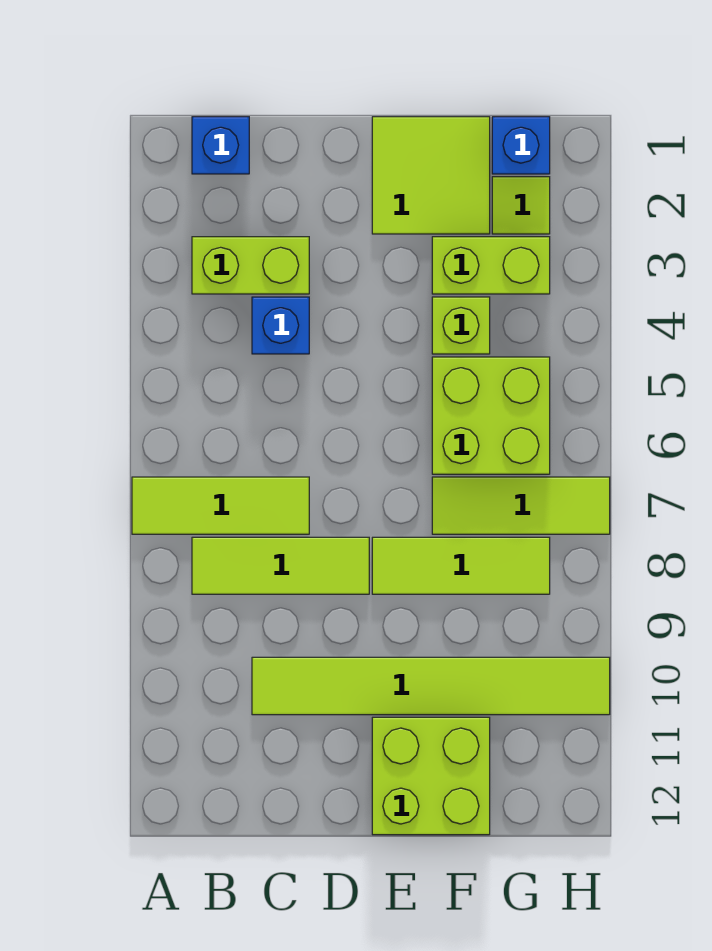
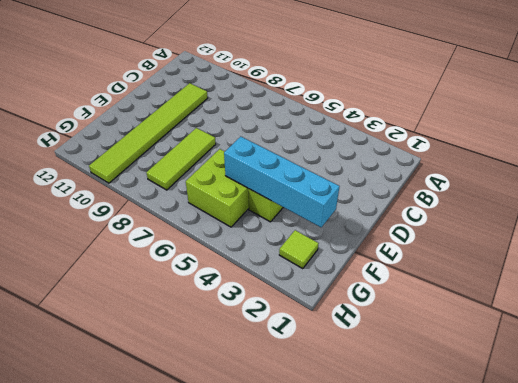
cyan 1x4 brick [224,137,340,227] -> none
none -> lime 1x3 tile [132,477,309,534]
none -> blue 1x1 brick [192,117,249,174]
none -> lime 1x2 brick [192,237,309,294]

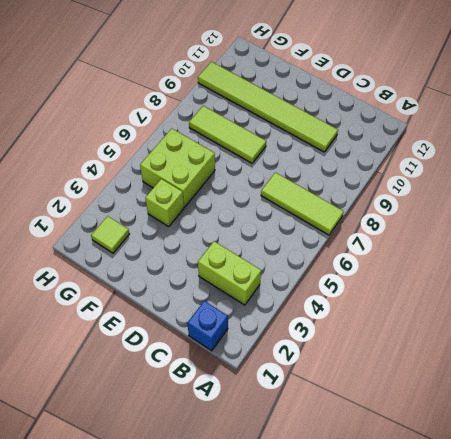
none -> lime 1x3 tile [192,537,369,594]
none -> blue 1x1 brick [252,297,309,354]
none -> lime 2x2 tile [372,117,490,234]

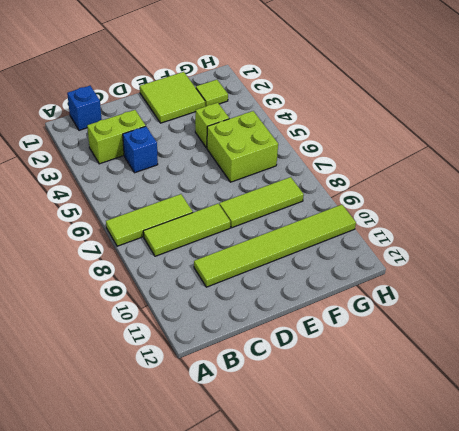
none -> lime 2x2 brick [372,717,490,835]
none -> lime 1x2 brick [432,237,550,294]
none -> lime 1x3 tile [432,477,610,534]

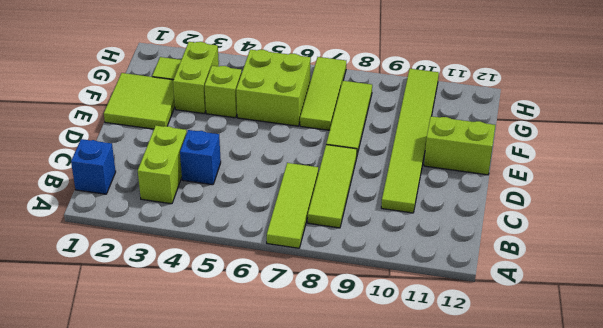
lime 1x2 brick [424,116,495,175] -> lime 2x2 brick [372,717,490,835]
none -> blue 1x1 brick [492,117,550,174]

